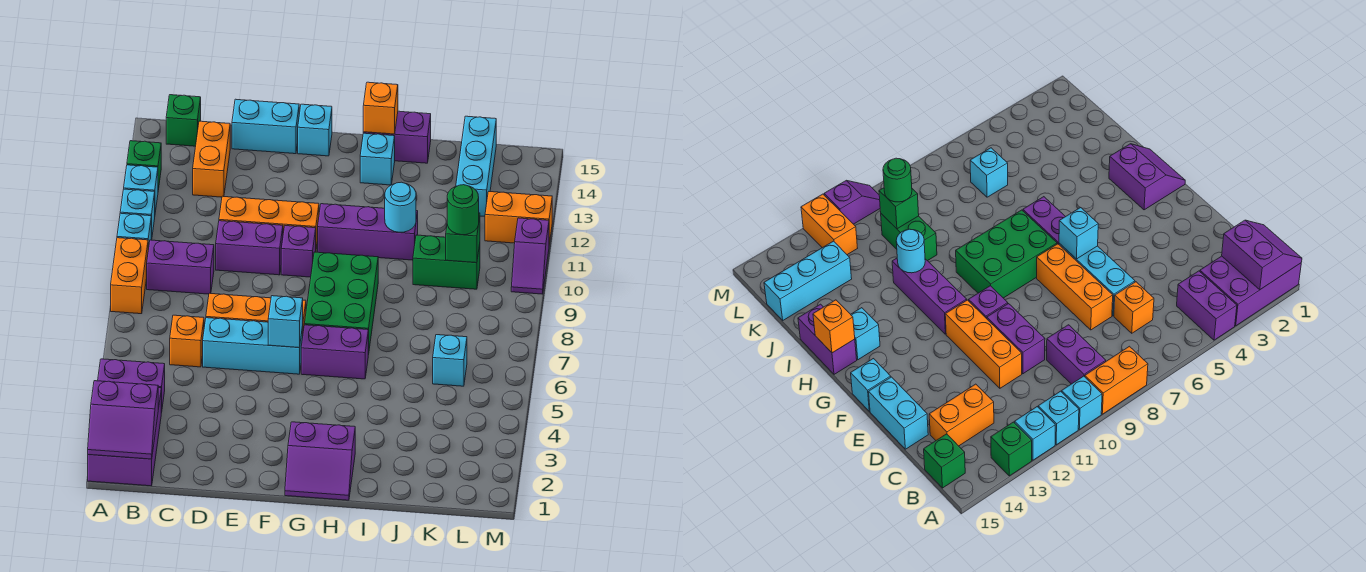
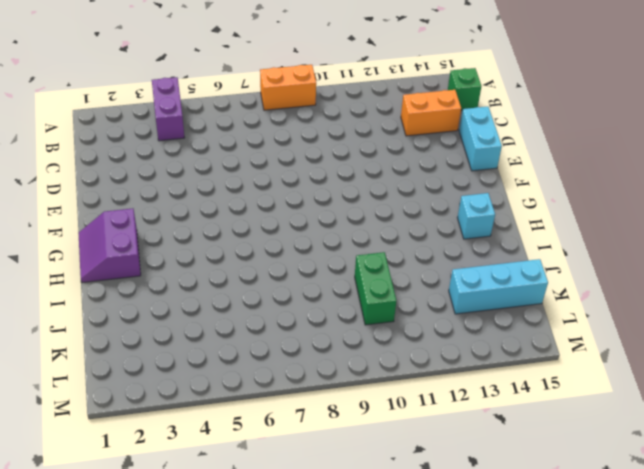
none -> purple 2x3 brick [88,388,161,486]
none -> cyan 1x1 brick [117,213,151,249]
none -> cyan 1x1 brick [120,189,155,240]
none -> cyan 1x1 brick [124,165,158,212]

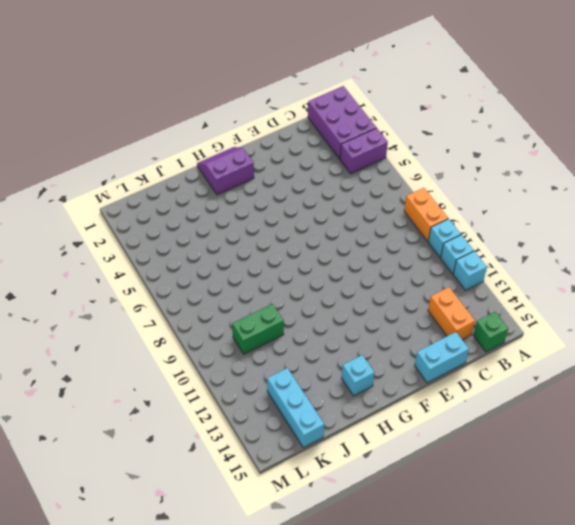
none -> green 1x1 brick [127,141,161,190]
none -> purple 1x2 brick [147,240,214,294]
none -> orange 1x1 brick [170,315,204,367]
none -> cyan 1x3 brick [203,318,303,374]

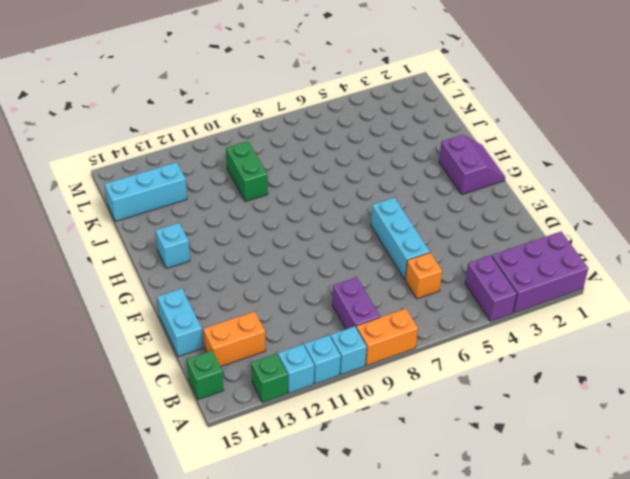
none -> orange 1x3 brick [206,293,306,331]
none -> purple 1x2 brick [216,221,283,275]
none -> orange 1x3 brick [219,196,319,249]
none -> purple 1x1 brick [281,226,316,277]

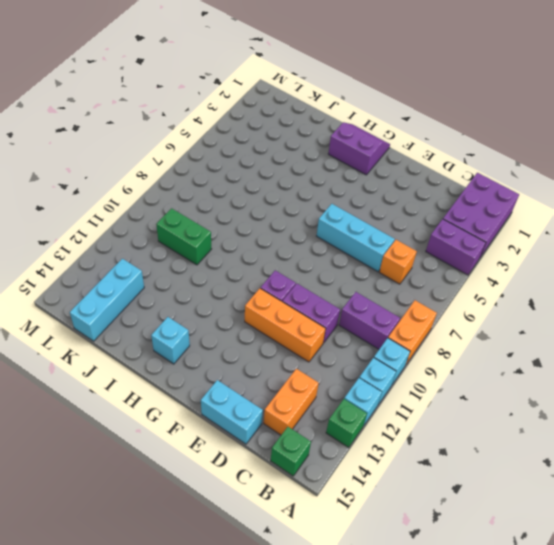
none -> orange 1x3 brick [206,293,306,331]
none -> cyan 1x1 brick [298,104,332,156]
none -> purple 1x2 brick [301,325,368,379]
none -> green 2x3 brick [304,252,378,355]

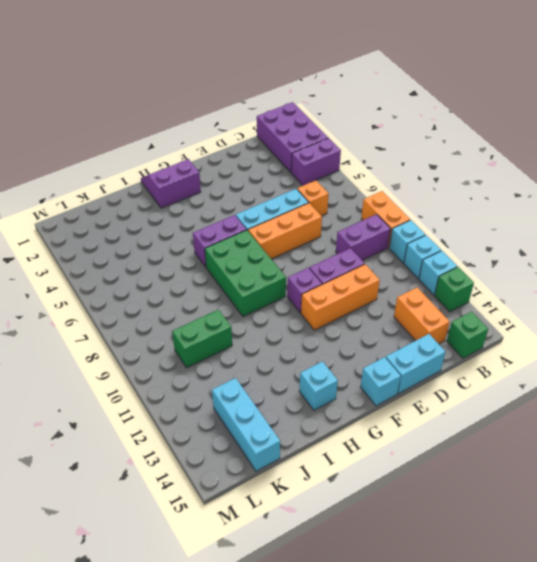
none -> purple 1x3 brick [318,204,418,260]
none -> purple 1x2 brick [363,111,431,163]
none -> cyan 1x1 brick [433,335,467,386]
none -> orange 1x2 brick [485,192,552,244]

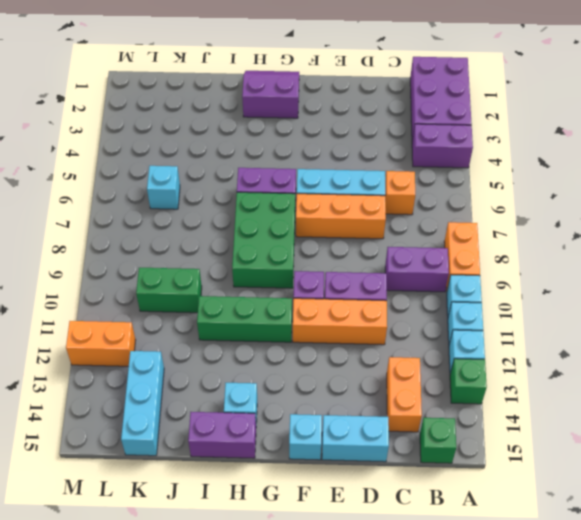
green 1x3 brick [197,296,292,342] -> purple 1x3 brick [318,204,418,260]
none -> purple 1x2 slope [511,218,549,294]
none -> purple 2x2 slope [88,381,158,459]
none -> cyan 1x1 brick [268,296,303,348]
none -> orange 1x1 brick [363,82,398,134]

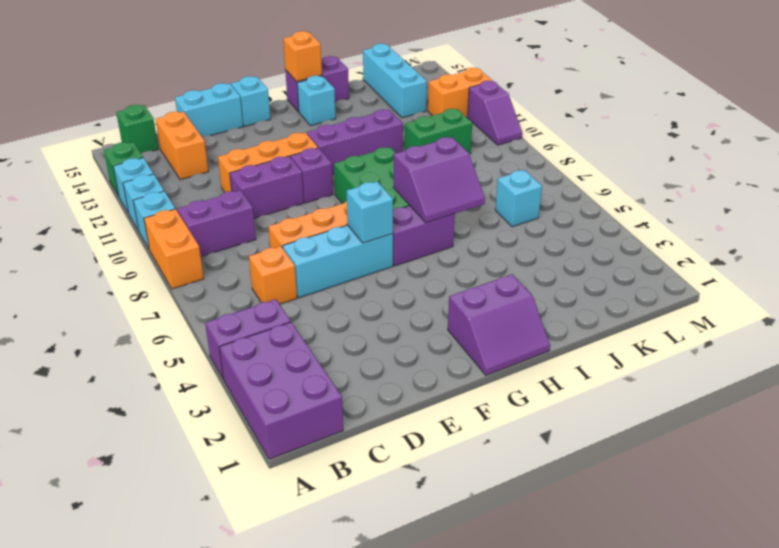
purple 2x2 slope [393,137,485,223] -> purple 2x2 slope moved to [88,381,158,459]
none -> cyan 1x1 round brick [385,182,416,232]
none -> green 1x1 brick [446,213,480,263]
none -> green 1x1 round brick [447,185,479,235]

